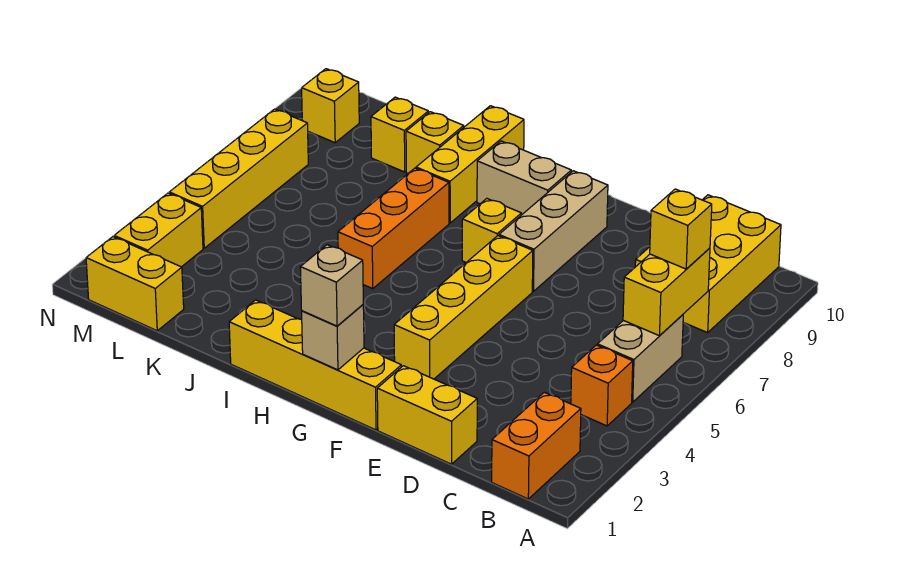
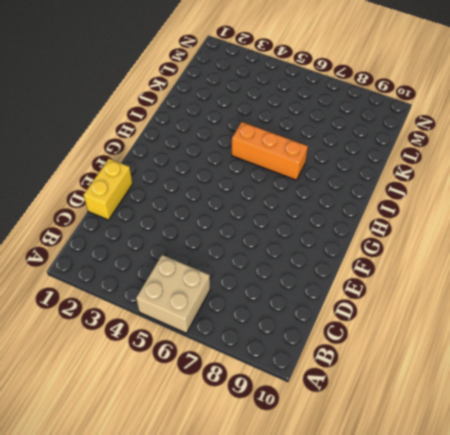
tan 2x2 brick [136,255,210,333] -> tan 1x2 brick [597,315,683,402]
none -> orange 1x2 brick [492,392,581,499]
none -> orange 1x1 brick [571,345,633,426]
none -> yellow 2x3 brick [635,195,781,333]

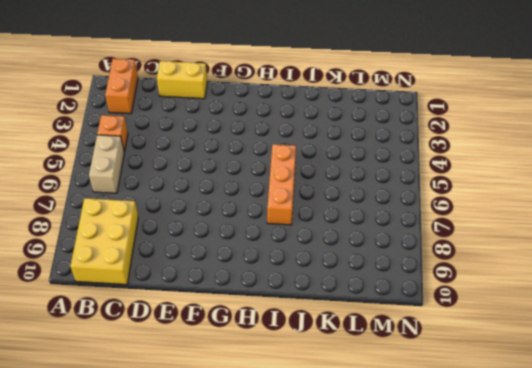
none -> yellow 1x4 brick [229,300,401,430]
none -> yellow 1x4 brick [394,236,533,379]
none -> tan 1x3 brick [499,171,608,291]

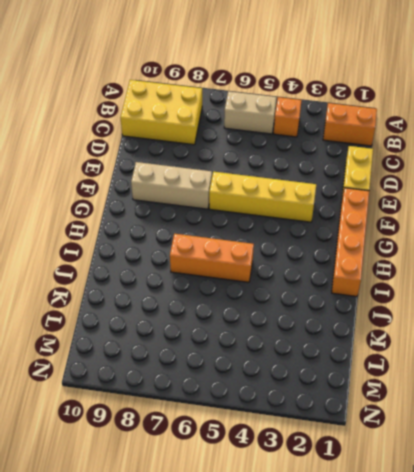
orange 1x4 brick [332,188,369,297] -> yellow 1x4 brick [229,300,401,430]
none -> yellow 1x1 brick [462,199,521,262]
none -> tan 1x2 brick [477,141,571,215]
none -> yellow 1x3 brick [416,106,524,223]

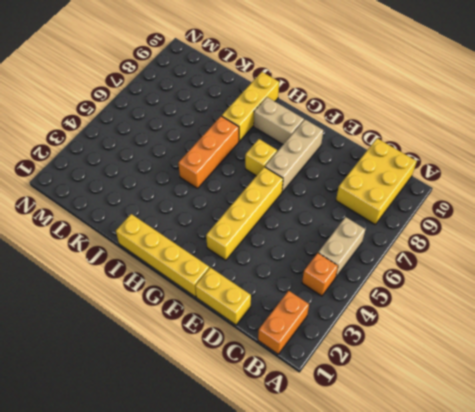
none -> yellow 1x1 brick [406,112,464,173]
none -> yellow 1x1 brick [371,97,428,172]
none -> yellow 1x2 brick [86,237,184,331]

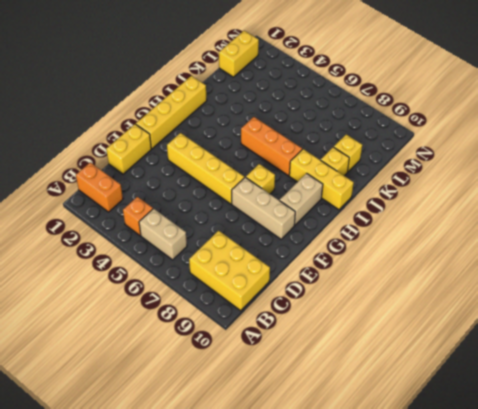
none -> yellow 1x2 brick [114,193,203,267]
none -> yellow 1x4 brick [169,109,308,248]
none -> yellow 1x1 brick [302,69,359,143]

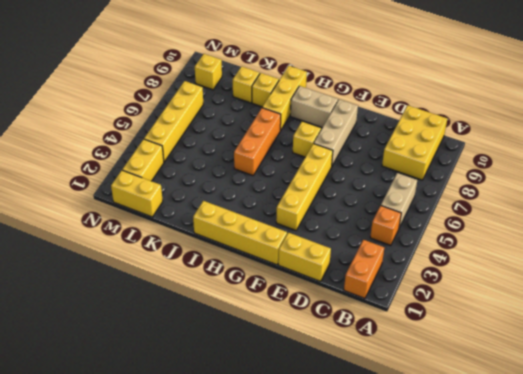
none -> yellow 1x2 brick [623,248,710,336]
none -> tan 1x1 brick [302,305,364,370]
none -> yellow 1x1 brick [650,189,712,269]

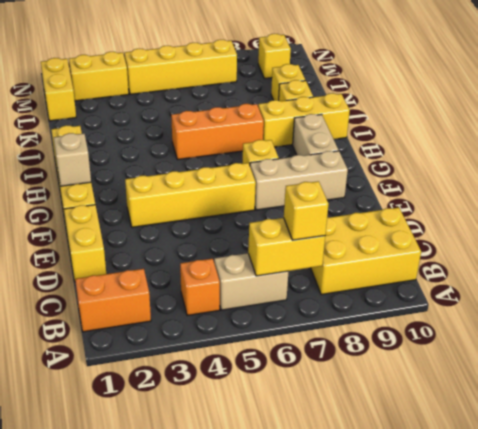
none -> tan 1x1 brick [300,245,363,326]

